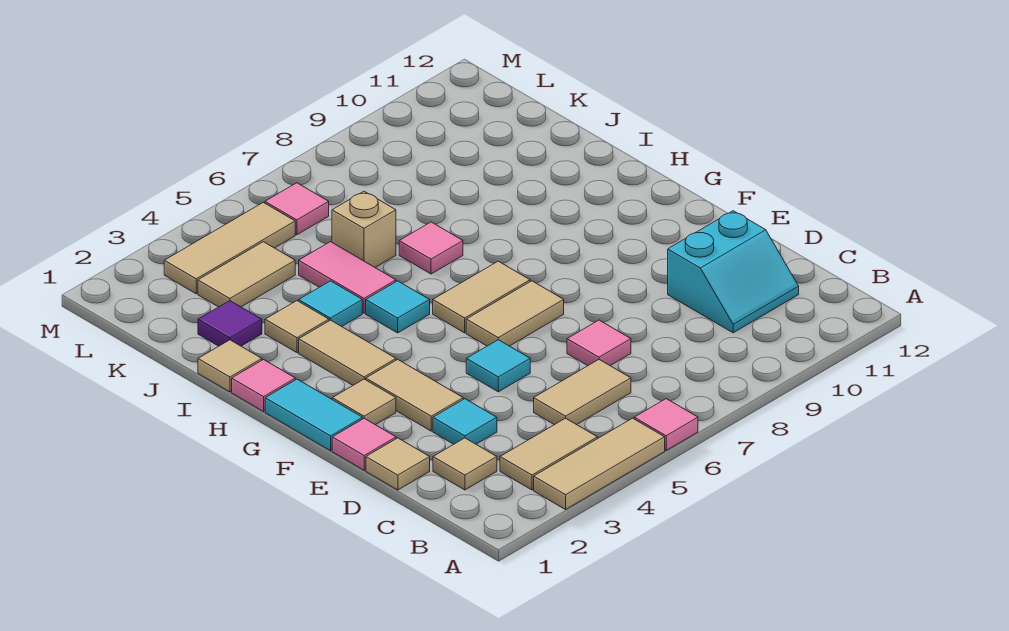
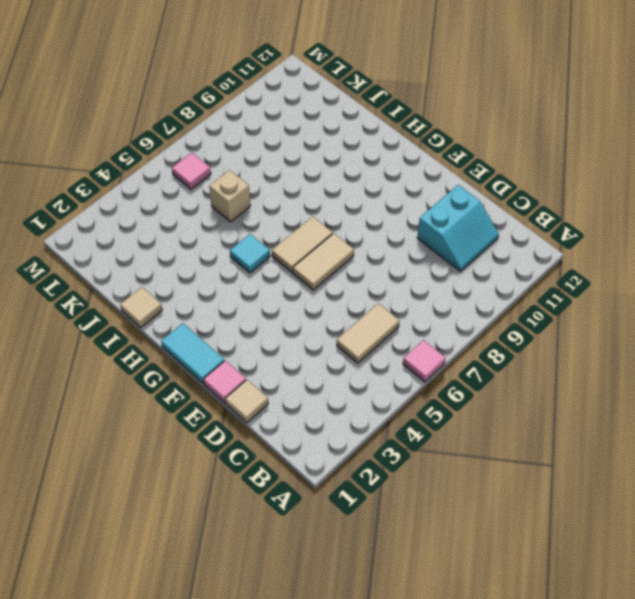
none -> tan 1x3 tile [534,418,665,509]
none -> tan 1x2 tile [500,418,598,490]
none -> tan 1x1 tile [433,438,497,490]

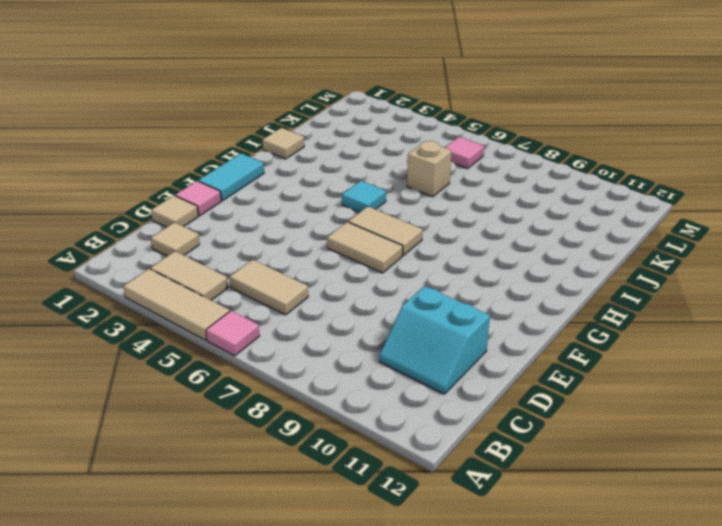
none -> cyan 1x1 tile [433,399,497,444]
none -> pink 1x1 tile [567,320,631,366]
none -> tan 1x2 tile [366,359,463,431]

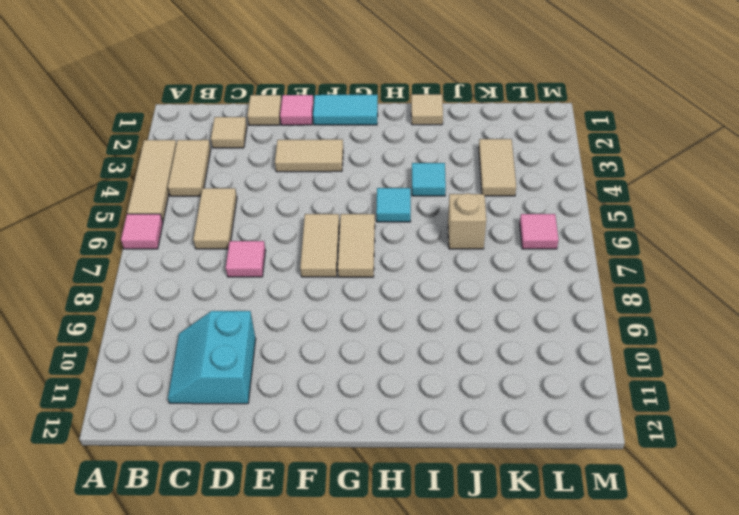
none -> cyan 1x1 tile [433,399,497,444]
none -> cyan 1x1 tile [466,340,530,392]
none -> tan 1x1 tile [332,379,396,425]

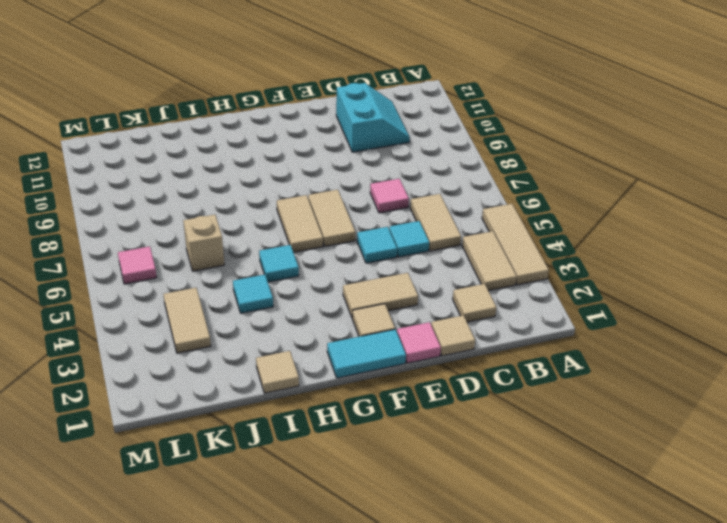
cyan 1x1 tile [389,221,429,257] -> cyan 1x1 tile moved to [433,399,497,444]
none -> pink 1x1 tile [634,399,698,450]
none -> tan 1x2 tile [299,320,396,385]
none -> pink 1x1 tile [232,360,295,411]

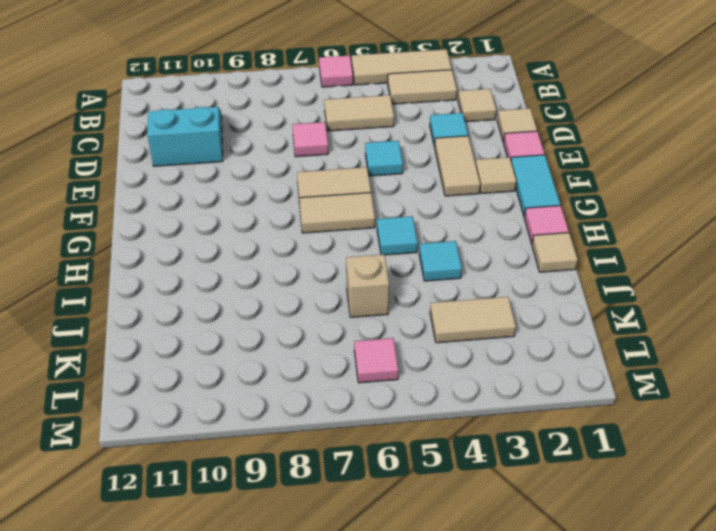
none -> tan 1x2 tile [299,320,396,385]
none -> tan 1x1 tile [265,301,329,353]
none -> pink 1x2 tile [299,242,396,313]

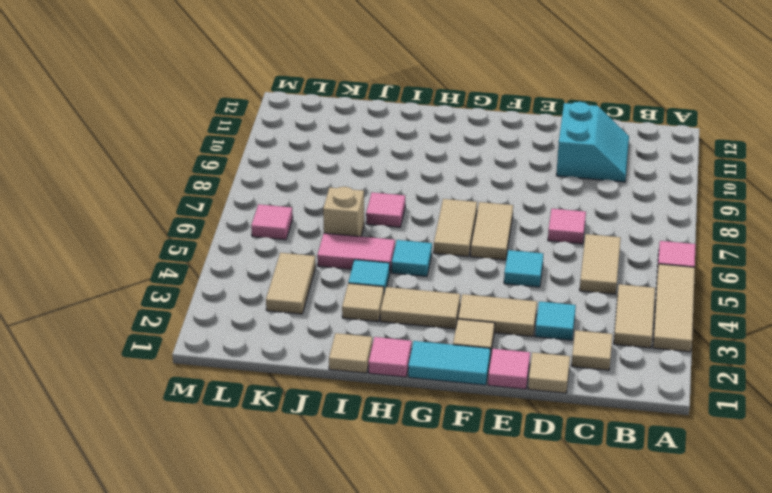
none -> purple 1x1 tile [198,301,262,346]
none -> tan 1x3 tile [164,202,295,294]

